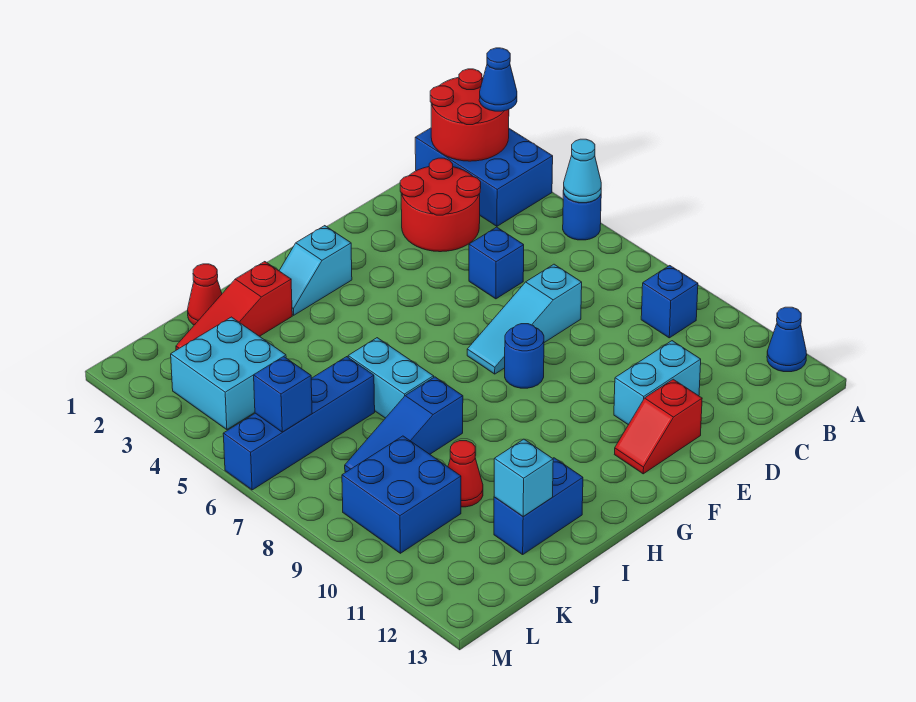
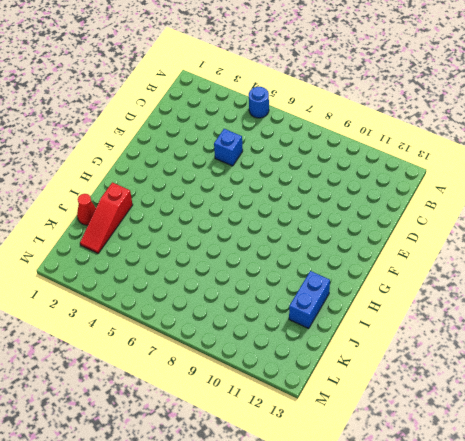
none -> blue 2x3 brick [415,128,553,226]
none -> blue 1x1 cone [767,307,807,372]
none -> blue 1x1 brick [641,266,698,338]

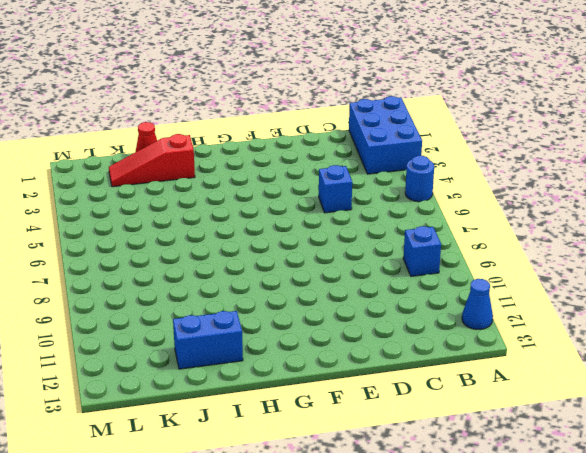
none -> red 2x2 round brick [400,158,481,252]
none -> cyan 1x3 slope [467,264,582,374]
none -> cyan 1x2 brick [614,341,701,425]

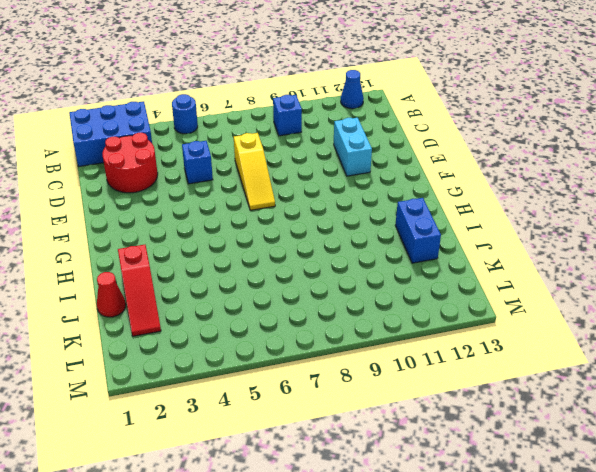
yellow 1x3 slope [234,133,275,210] -> cyan 1x3 slope [467,264,582,374]
none -> red 1x2 slope [614,379,702,474]
none -> blue 1x1 round brick [505,324,544,388]
none -> cyan 1x2 slope [279,226,352,315]

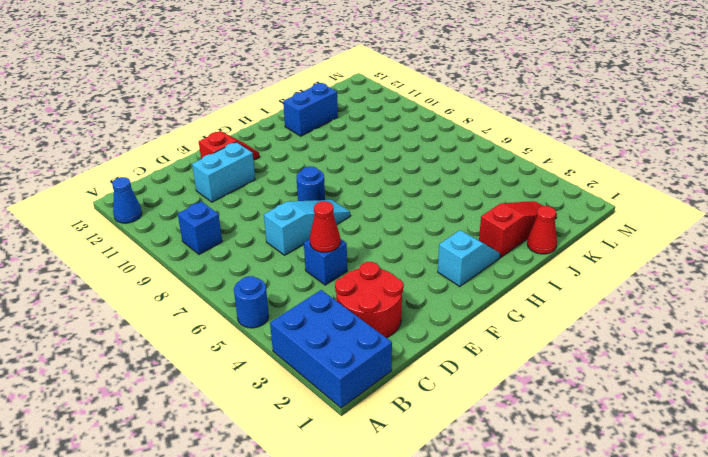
red 1x1 cone [310,201,340,252] -> red 1x1 cone moved to [448,441,483,507]
none -> cyan 1x2 brick [348,338,434,418]
none -> blue 1x3 slope [345,377,463,472]
none -> blue 1x4 brick [223,357,375,490]

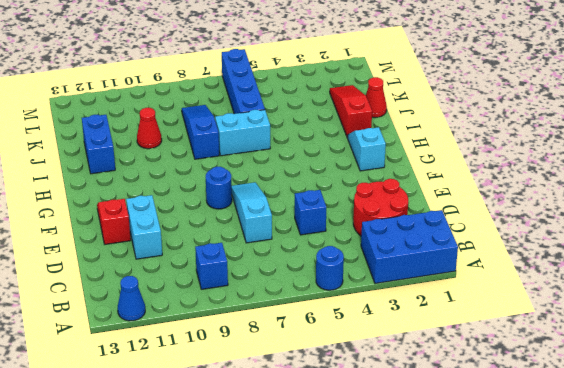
none -> cyan 2x2 brick [171,317,286,430]
none -> blue 2x2 brick [342,436,461,553]
none -> red 2x2 round brick [430,69,509,161]

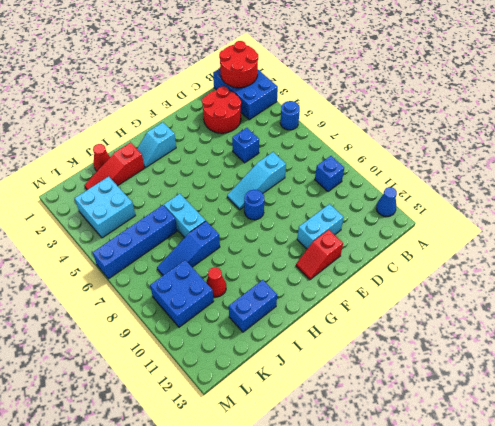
none -> cyan 1x1 cone [564,139,601,203]
none -> cyan 1x1 brick [494,439,553,517]
none -> blue 1x1 brick [254,356,312,432]

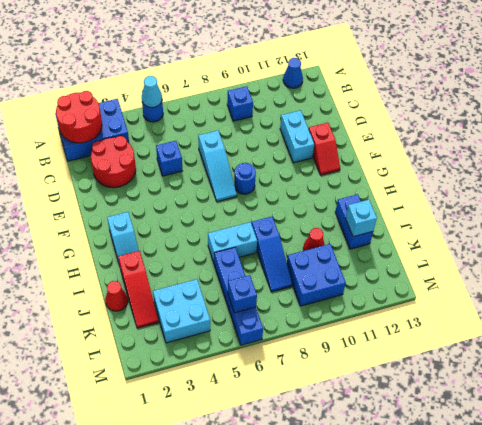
none -> blue 1x1 cone [479,48,517,111]

